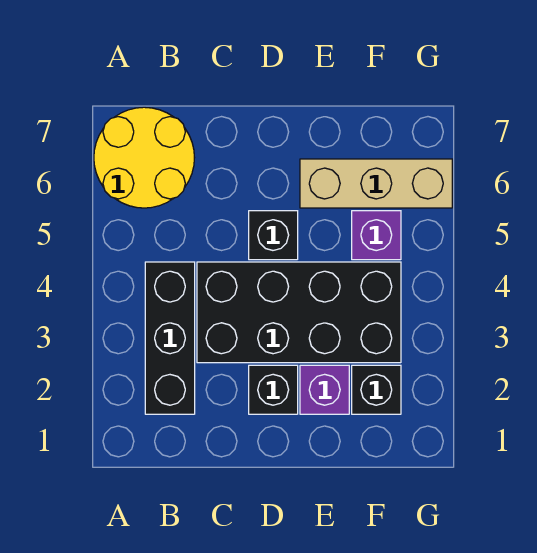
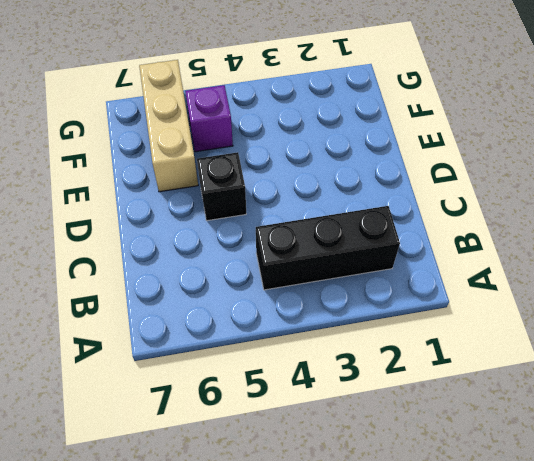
none -> yellow 2x2 round brick [94,107,195,208]
none -> black 2x4 brick [197,262,401,363]

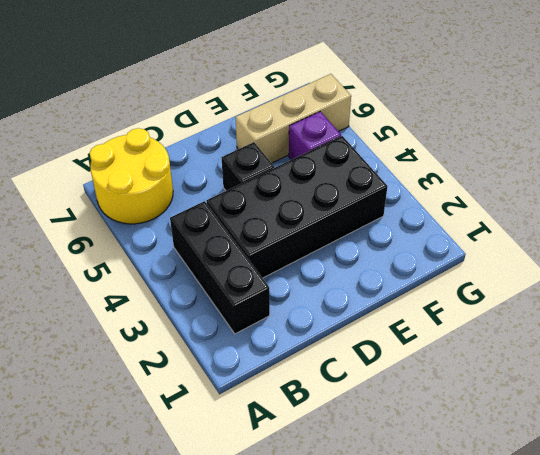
none -> black 1x1 brick [249,365,298,414]
none -> purple 1x1 brick [300,365,349,414]

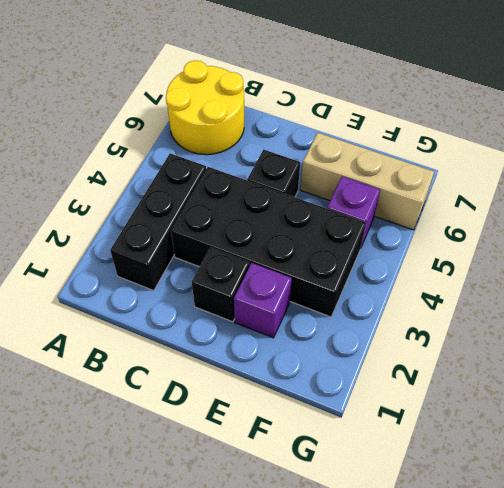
none -> black 1x1 brick [352,365,401,414]

